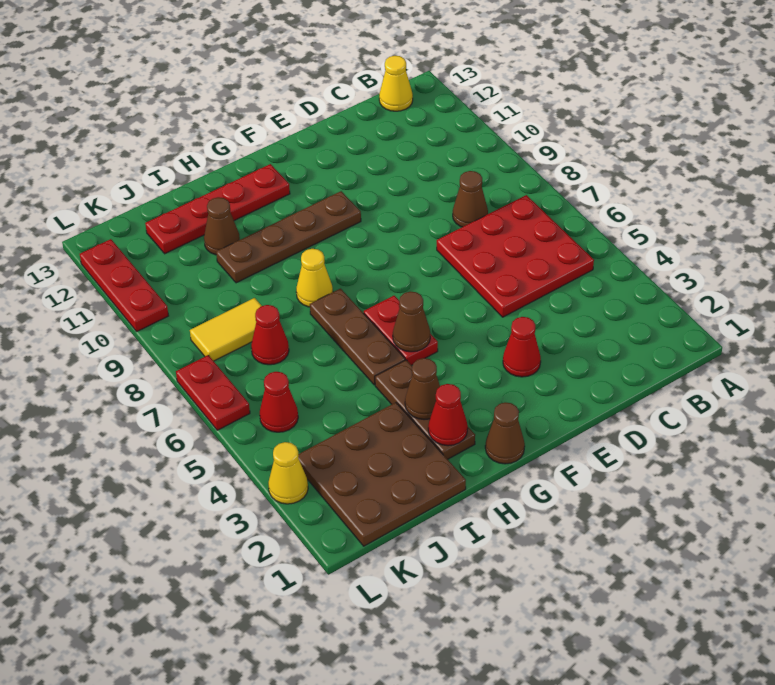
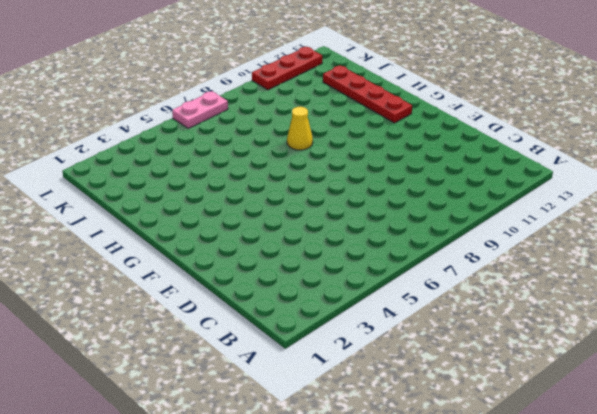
pink 1x2 plate [172,91,228,128] -> red 1x2 plate [176,355,250,430]
none -> red 3x3 plate [437,195,594,317]
none -> yellow 1x1 cone [379,56,413,111]
none -> brown 1x1 cone [453,171,488,227]

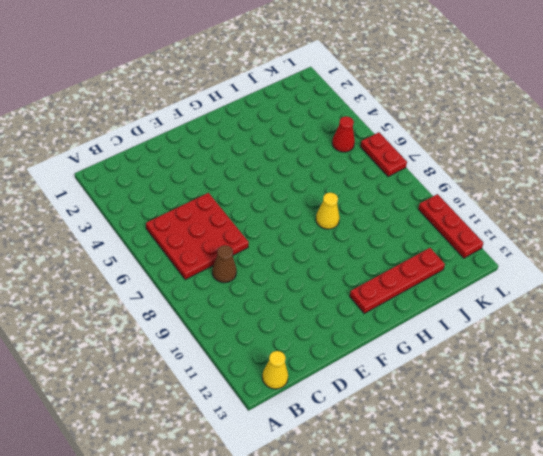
none -> red 1x1 cone [503,317,541,377]
none -> brown 1x4 plate [216,191,361,283]
none -> brown 1x1 cone [485,402,525,464]

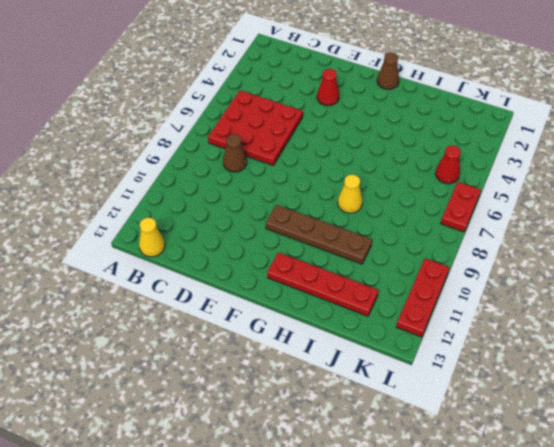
none -> red 1x2 plate [364,296,438,365]
none -> brown 1x3 plate [375,360,475,459]
none -> brown 1x3 plate [310,289,405,385]

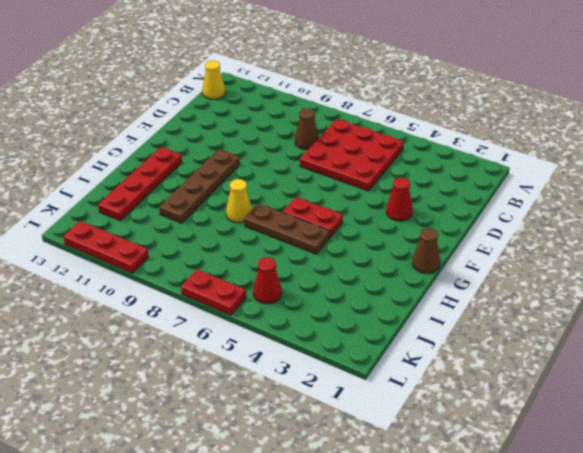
none -> brown 1x3 plate [375,360,475,459]
none -> brown 3x3 plate [298,402,466,546]
none -> brown 1x1 cone [204,197,240,255]

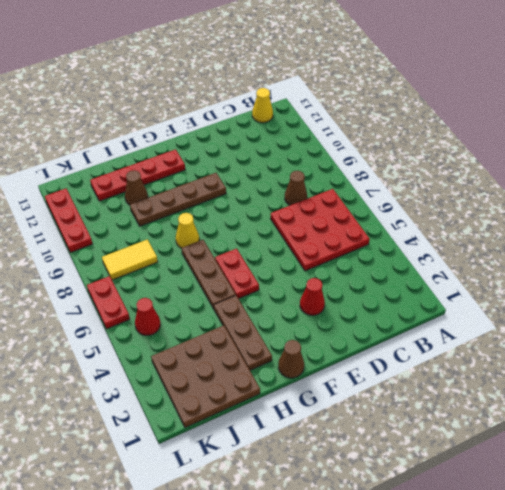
none -> red 1x1 cone [251,305,289,365]
none -> yellow 1x1 cone [268,442,308,504]
none -> brown 1x1 cone [393,291,430,352]

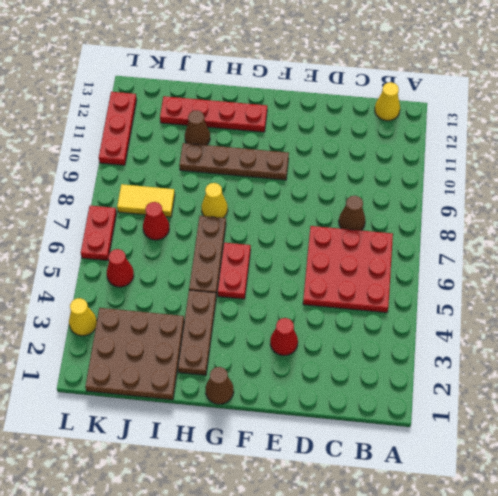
none -> brown 1x1 cone [393,291,430,352]
none -> red 1x1 cone [428,384,468,446]
none -> brown 1x1 cone [405,358,440,420]

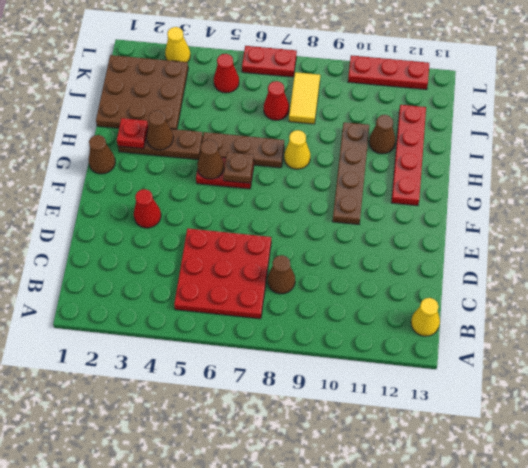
brown 1x1 plate [223,152,254,183] -> none
red 1x1 plate [117,118,148,149] -> red 1x1 cone [428,384,468,446]

